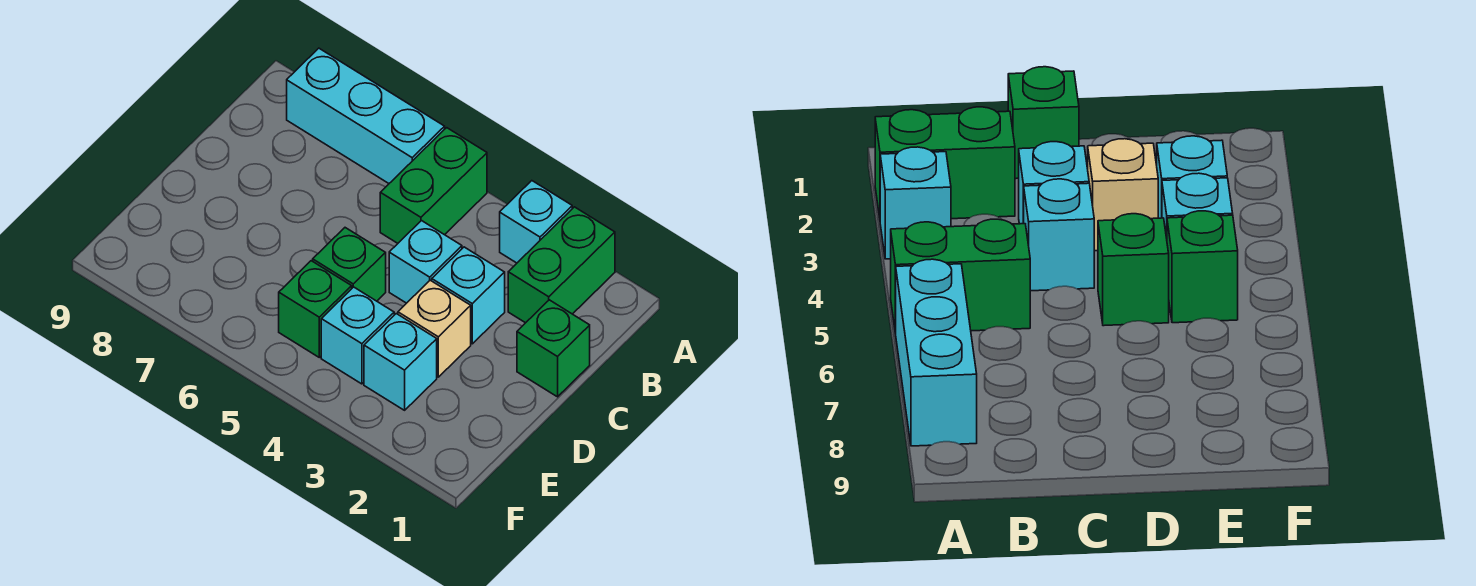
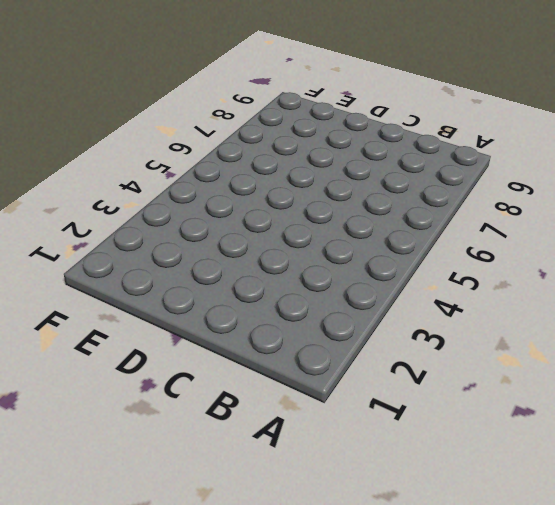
none -> green 1x2 brick [508,207,615,323]
none -> cyan 1x1 brick [500,181,572,263]
none -> green 1x2 brick [380,128,487,243]

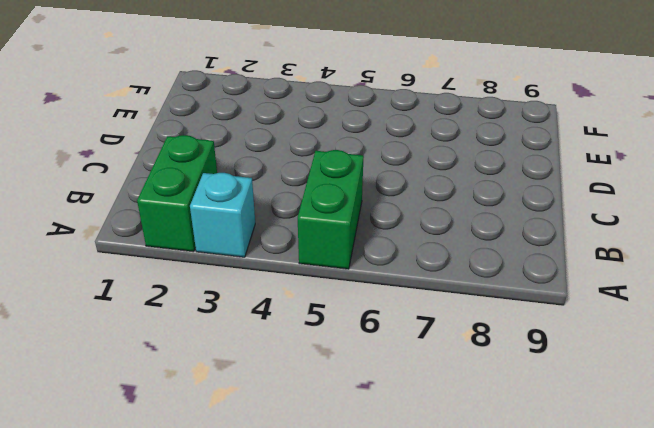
none -> cyan 1x3 brick [287,48,445,183]
none -> green 1x1 brick [517,300,590,397]
none -> cyan 1x1 brick [432,247,505,344]

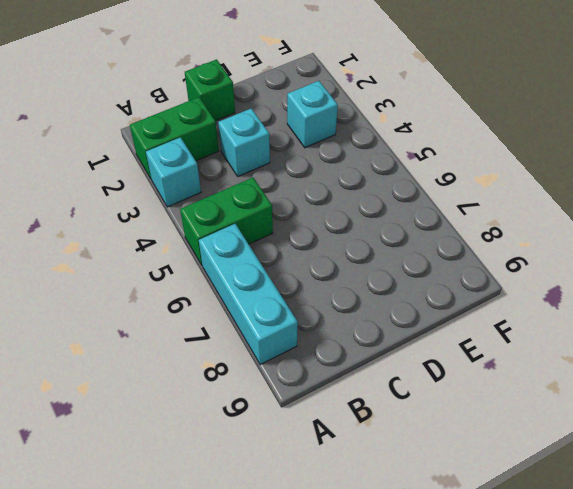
none -> cyan 1x1 brick [389,221,462,303]
none -> tan 1x1 brick [398,280,471,377]
none -> green 1x1 brick [313,228,386,301]

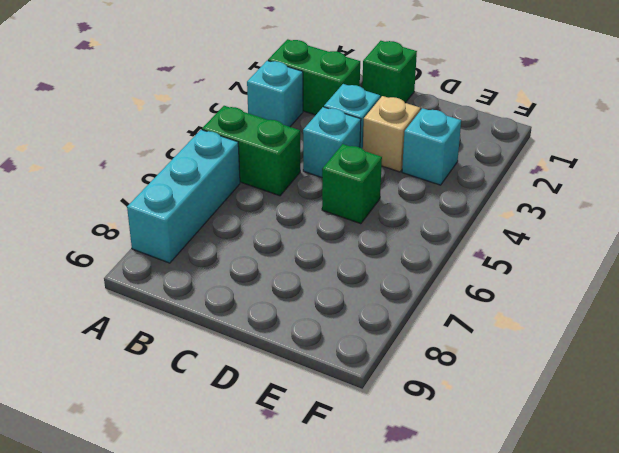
none -> cyan 1x1 brick [321,287,394,384]
none -> green 1x1 brick [279,261,352,357]

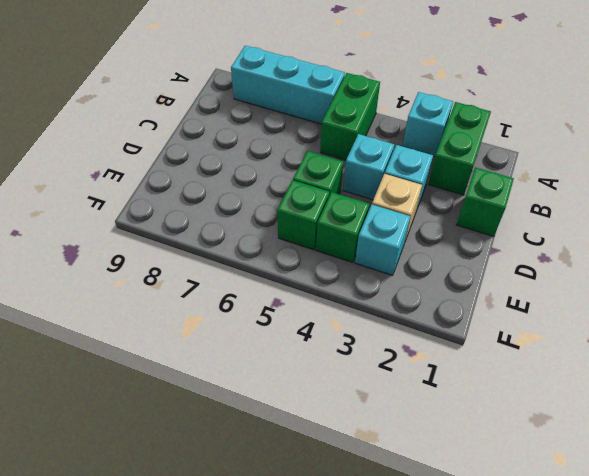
green 1x1 brick [316,192,369,262] -> cyan 1x1 brick [321,287,394,384]

